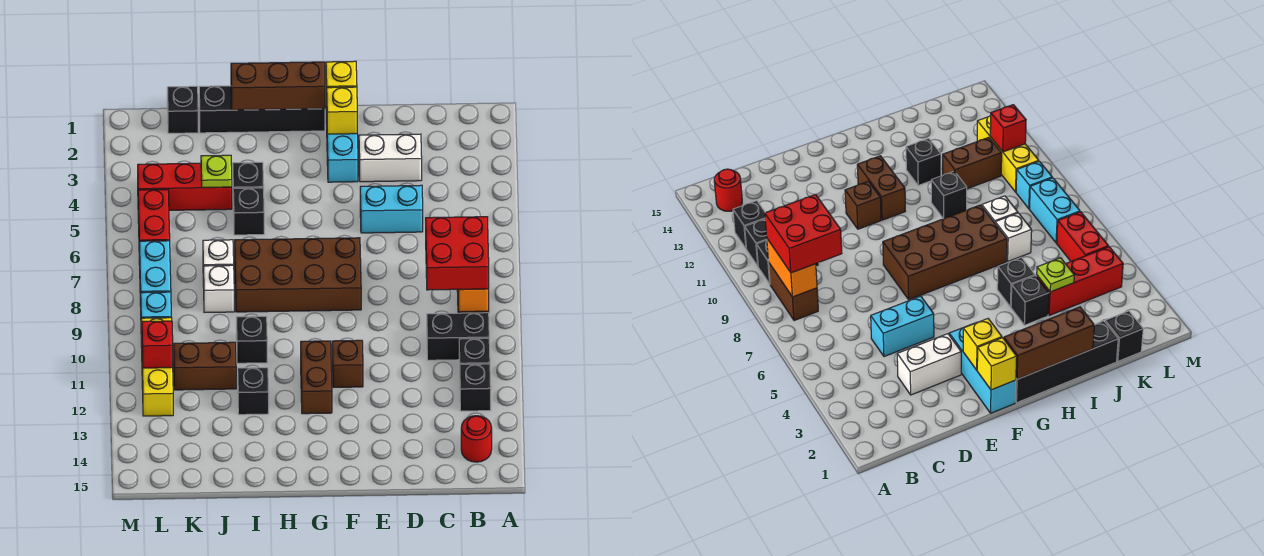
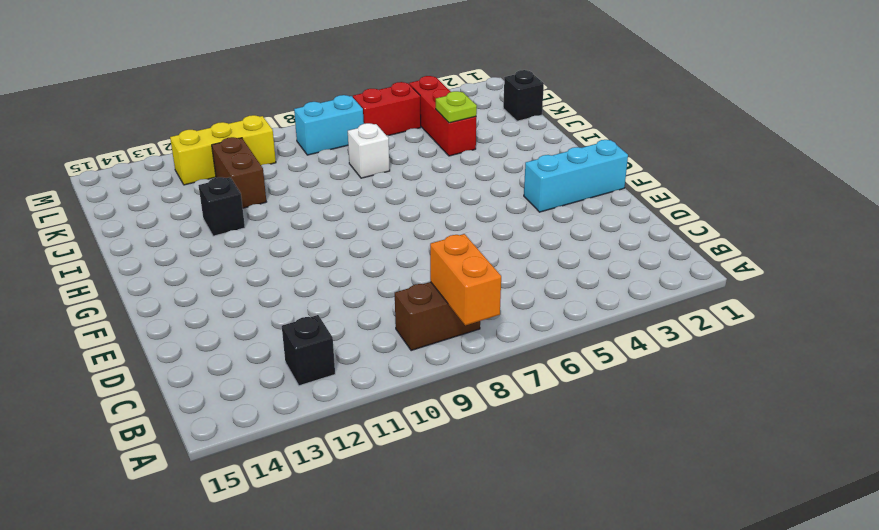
orange 1x2 brick [430,234,501,325] -> orange 1x2 brick turned to [458,289,489,312]
none -> black 1x2 brick [427,313,489,360]
none -> black 1x1 brick [459,338,490,374]
none -> red 1x1 round brick [461,416,492,462]
none -> white 1x2 brick [359,134,422,182]

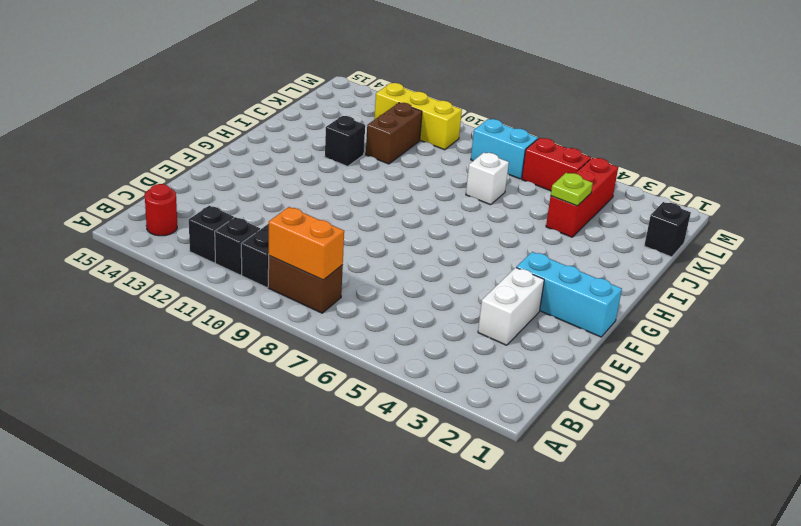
none -> cyan 1x2 brick [360,185,423,233]
none -> brown 2x4 brick [235,238,361,312]
none -> brown 1x1 brick [332,340,363,387]
none -> black 1x4 brick [199,86,325,133]

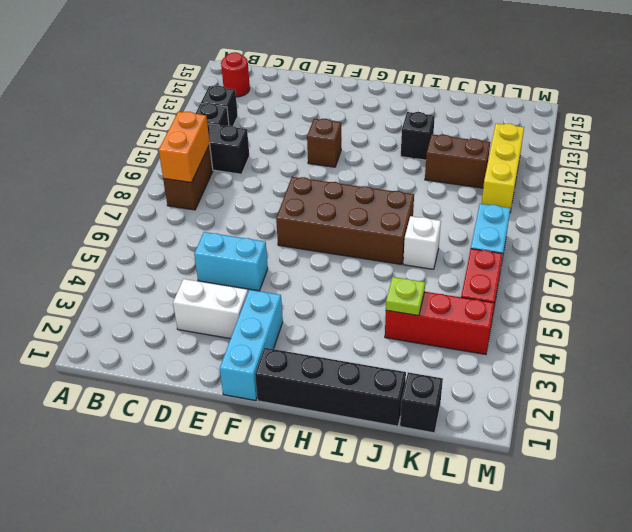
none -> brown 1x2 brick [301,341,332,414]
none -> black 1x1 brick [233,162,264,188]
none -> black 1x1 brick [233,188,264,235]
none -> black 1x1 brick [236,316,267,363]

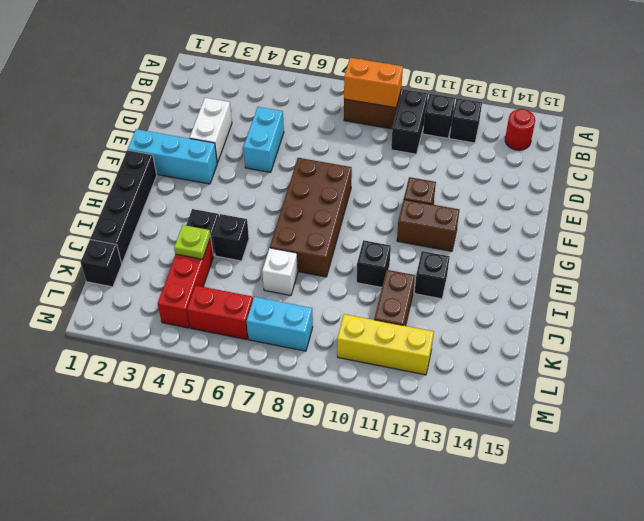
none -> white 1x1 brick [204,265,234,313]
none -> cyan 1x1 brick [141,292,171,318]
none -> yellow 1x1 brick [326,61,357,101]
none -> yellow 1x1 brick [327,87,357,134]

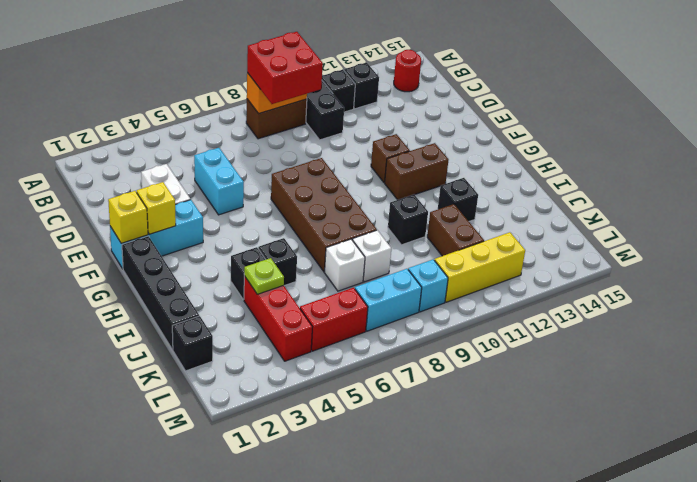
none -> brown 1x3 brick [231,62,325,110]
none -> red 1x1 brick [142,321,173,368]

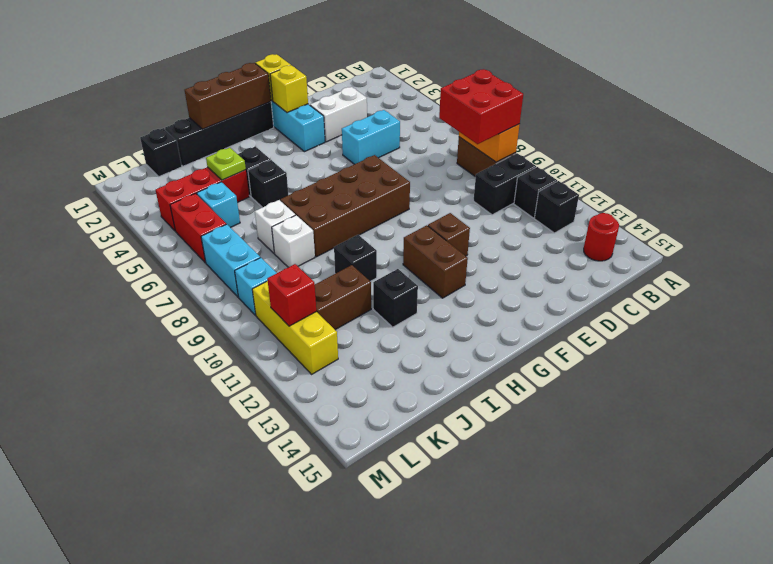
cyan 1x1 brick [197,182,240,228] -> none

